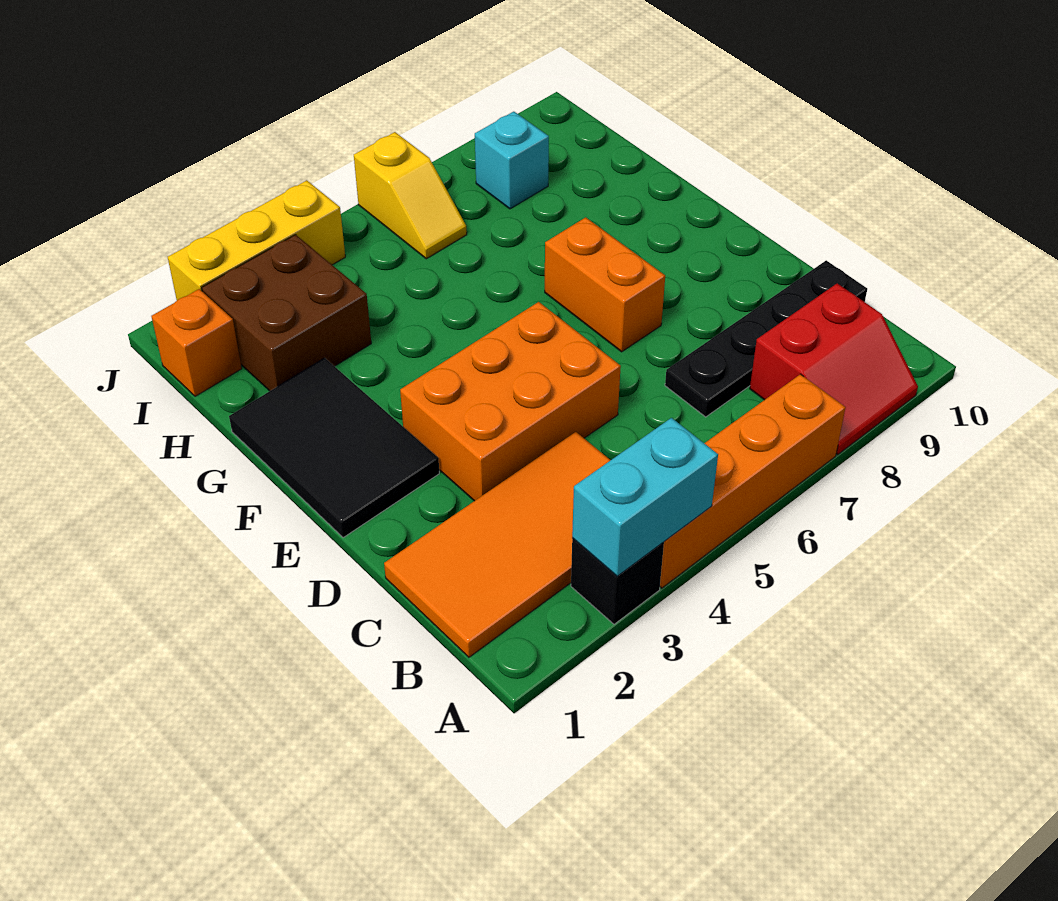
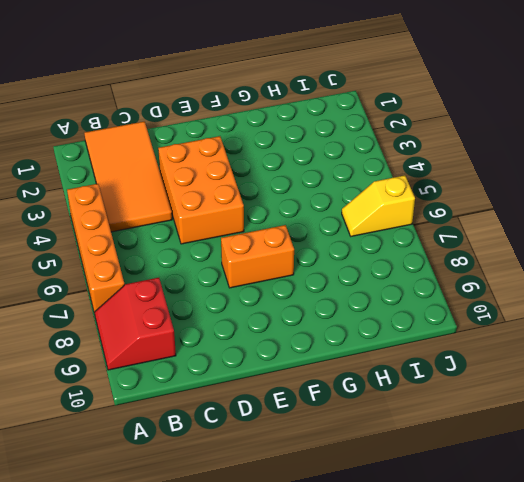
none -> black 1x1 brick [571,538,664,624]
none -> black 1x4 plate [665,260,867,417]
none -> black 2x3 tile [229,358,439,538]

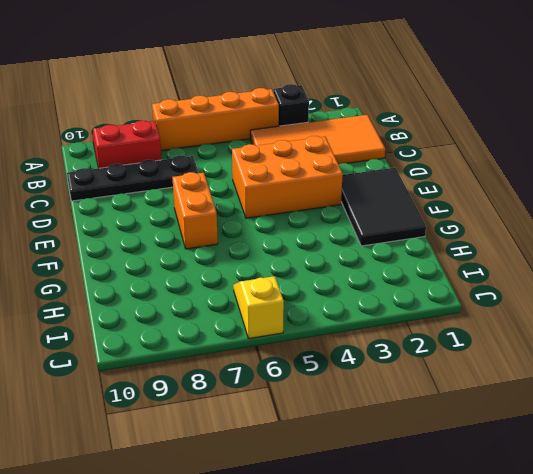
none -> brown 2x2 brick [202,235,371,391]
none -> orange 1x1 brick [151,289,242,396]
none -> cyan 1x1 brick [475,112,549,209]

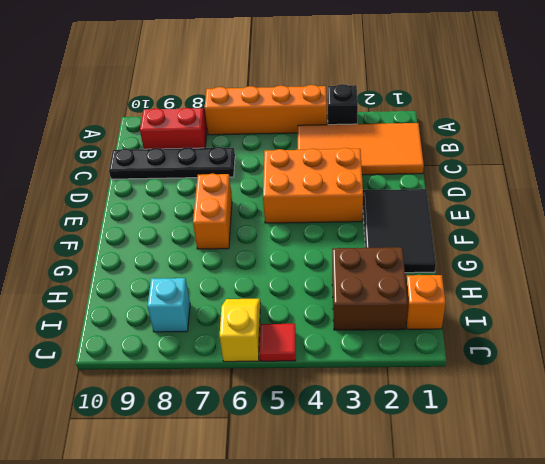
red 1x1 tile [260,324,296,361] -> none
none -> yellow 1x3 brick [168,180,345,300]
none -> cyan 1x2 brick [572,418,718,576]

